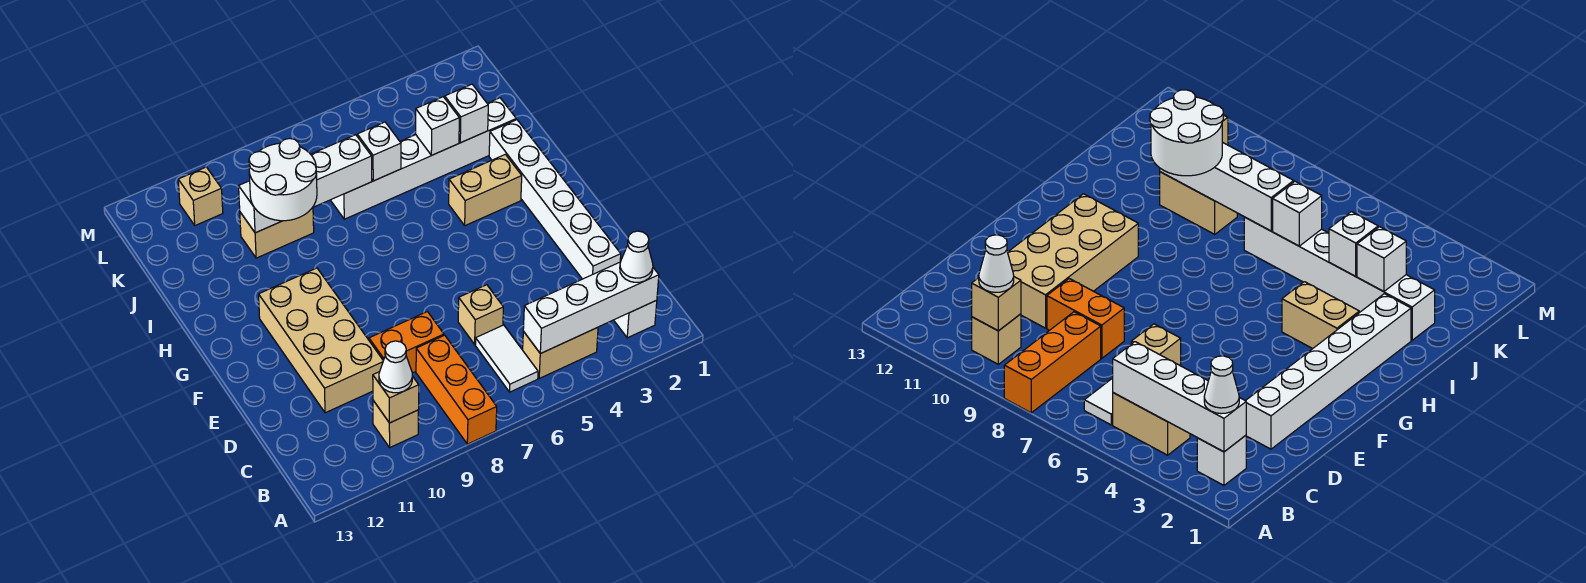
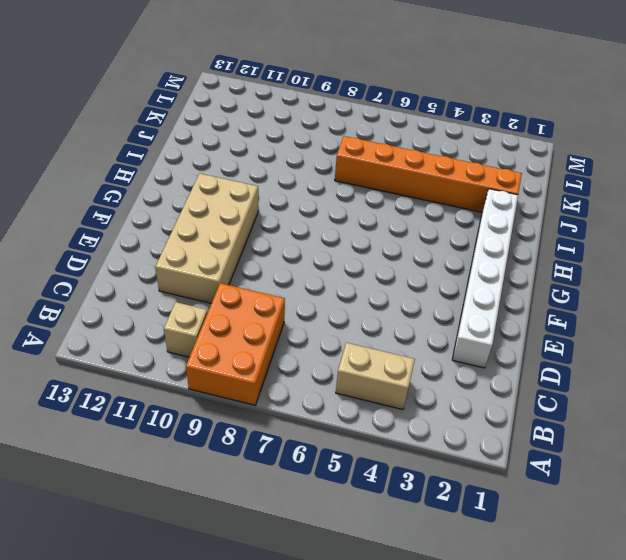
orange 2x3 brick [186,283,285,405] -> orange 1x3 brick [416,335,497,444]
orange 1x6 brick [335,136,522,212] -> white 1x6 brick [331,98,516,219]
none -> white 1x1 brick [614,300,657,338]
none -> white 1x2 tile [475,325,538,392]
none -> tan 1x1 brick [458,285,503,344]

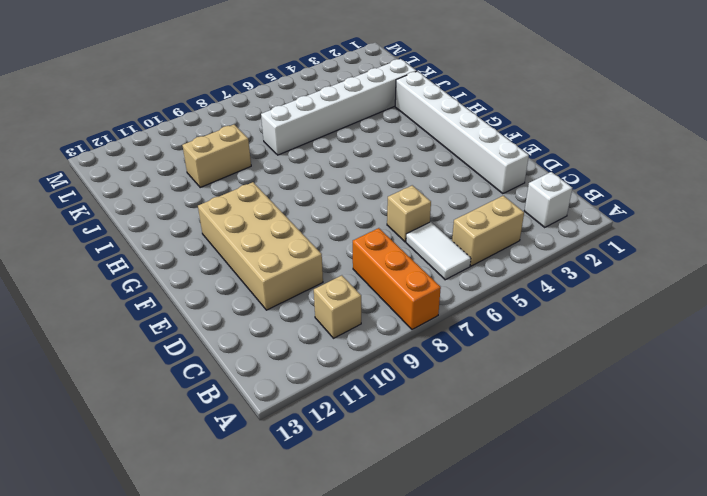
none -> orange 1x2 brick [369,312,444,373]
none -> tan 1x2 brick [449,154,522,226]
none -> tan 1x1 brick [178,167,223,225]

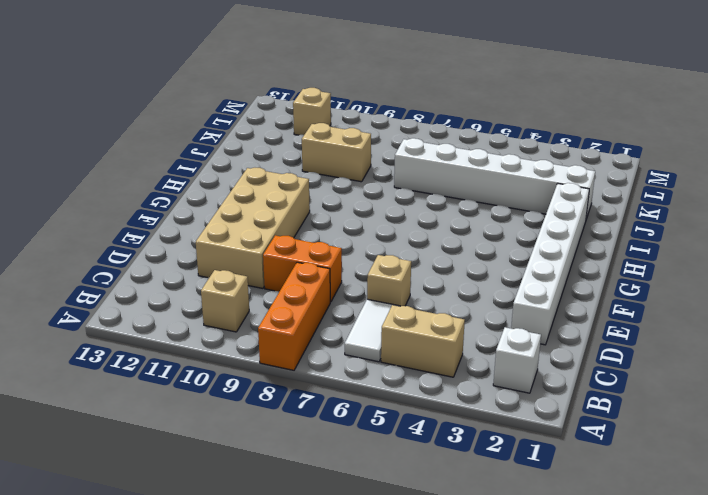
none -> tan 1x2 brick [449,154,522,226]
none -> white 1x4 brick [523,262,659,354]
none -> tan 1x1 brick [373,372,419,423]

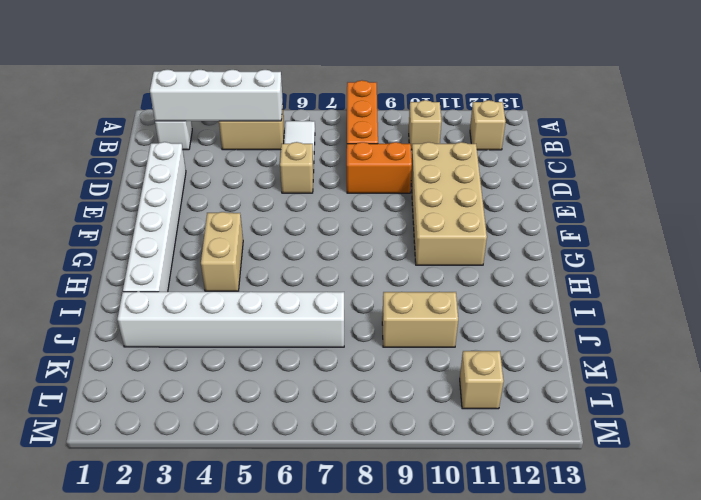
tan 1x1 brick [470,100,506,150] -> tan 1x1 brick moved to [373,372,419,423]
tan 1x2 brick [201,212,243,291] -> tan 1x2 brick turned to [449,154,522,226]
none -> white 1x1 brick [445,84,488,143]
none -> white 1x1 brick [416,97,459,155]
none -> white 1x1 brick [357,122,401,181]

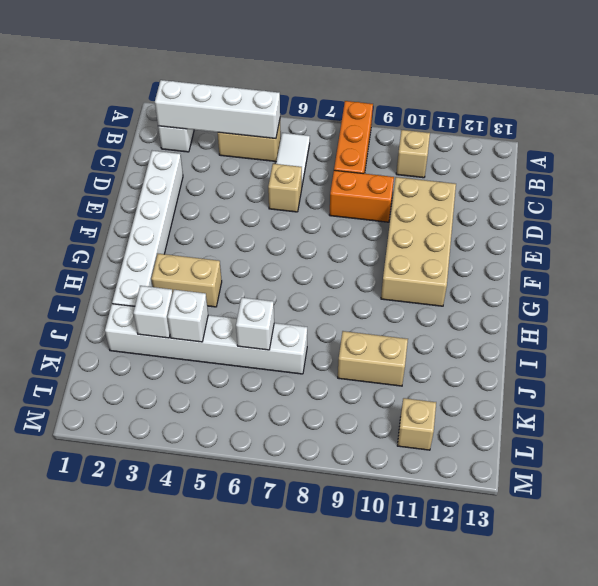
none -> tan 1x1 brick [373,372,419,423]
none -> white 1x4 brick [239,135,372,233]
none -> white 1x1 cone [620,231,653,282]

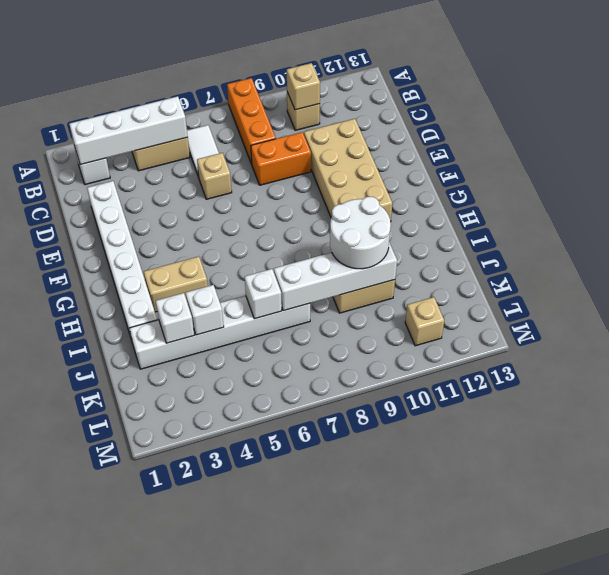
none -> white 1x1 cone [620,231,653,282]
none -> white 1x1 cone [379,341,412,393]

